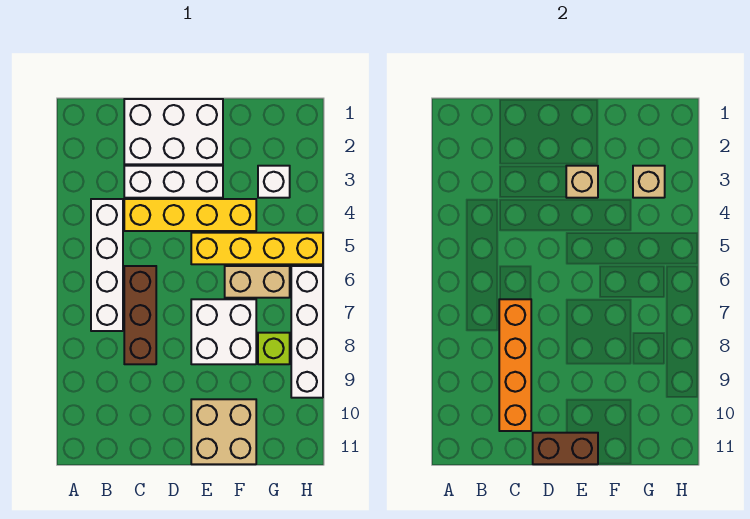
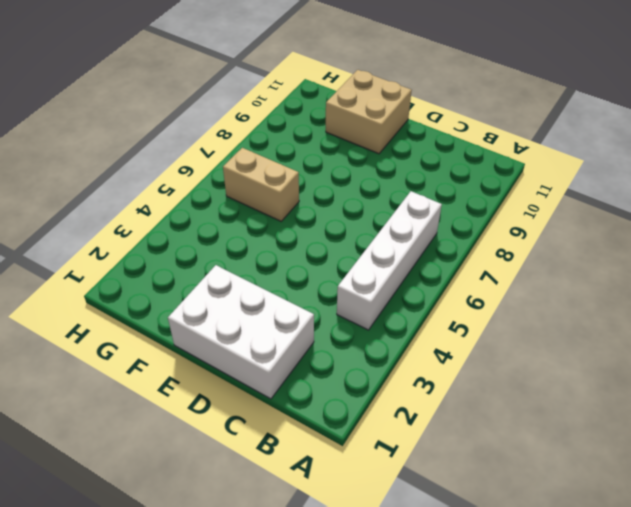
none -> white 1x3 brick [124,166,223,198]
none -> yellow 1x4 brick [124,199,256,231]
none -> brown 1x3 brick [124,266,156,364]

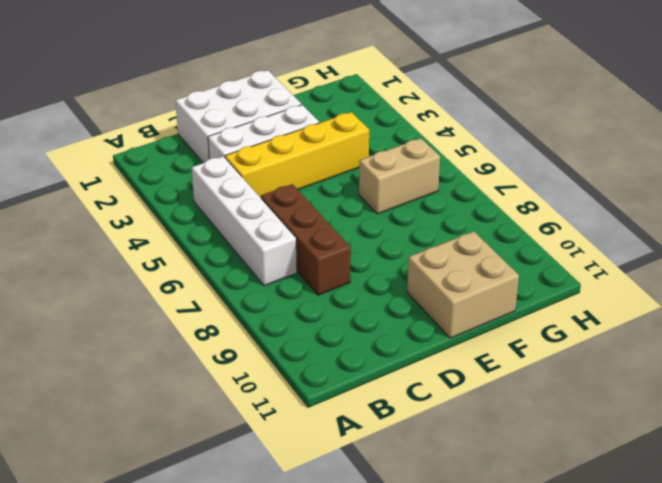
none -> yellow 1x4 brick [191,233,323,264]
none -> white 2x2 brick [191,299,256,364]
none -> white 1x1 brick [258,166,290,198]

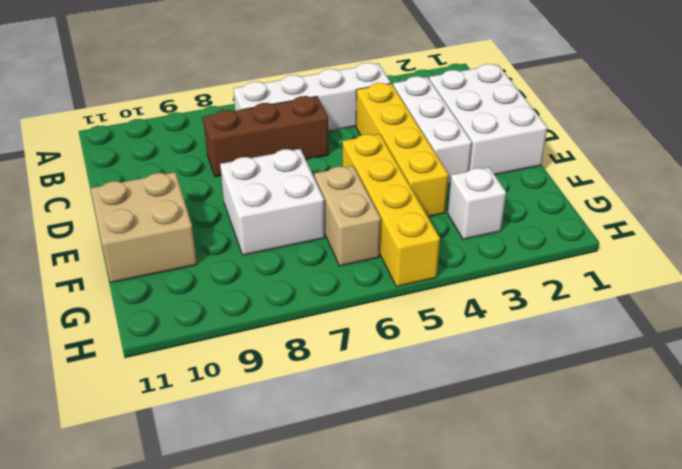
none -> lime 1x1 brick [258,333,290,364]
none -> white 1x4 brick [291,266,323,398]
none -> orange 1x4 brick [499,299,531,431]

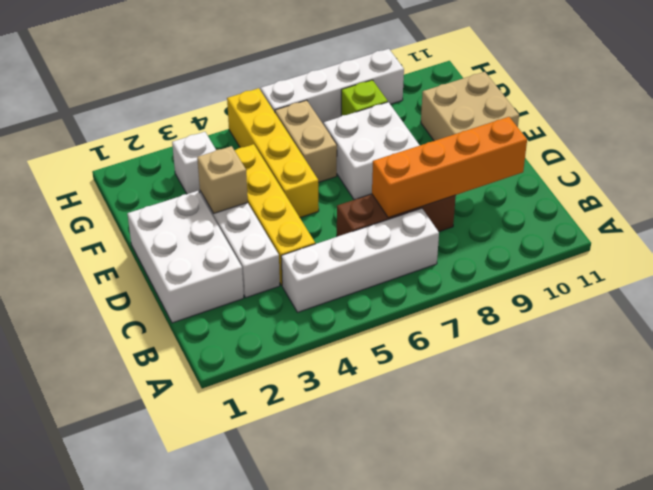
none -> brown 1x2 brick [533,433,598,464]
none -> tan 1x1 brick [633,166,665,198]

